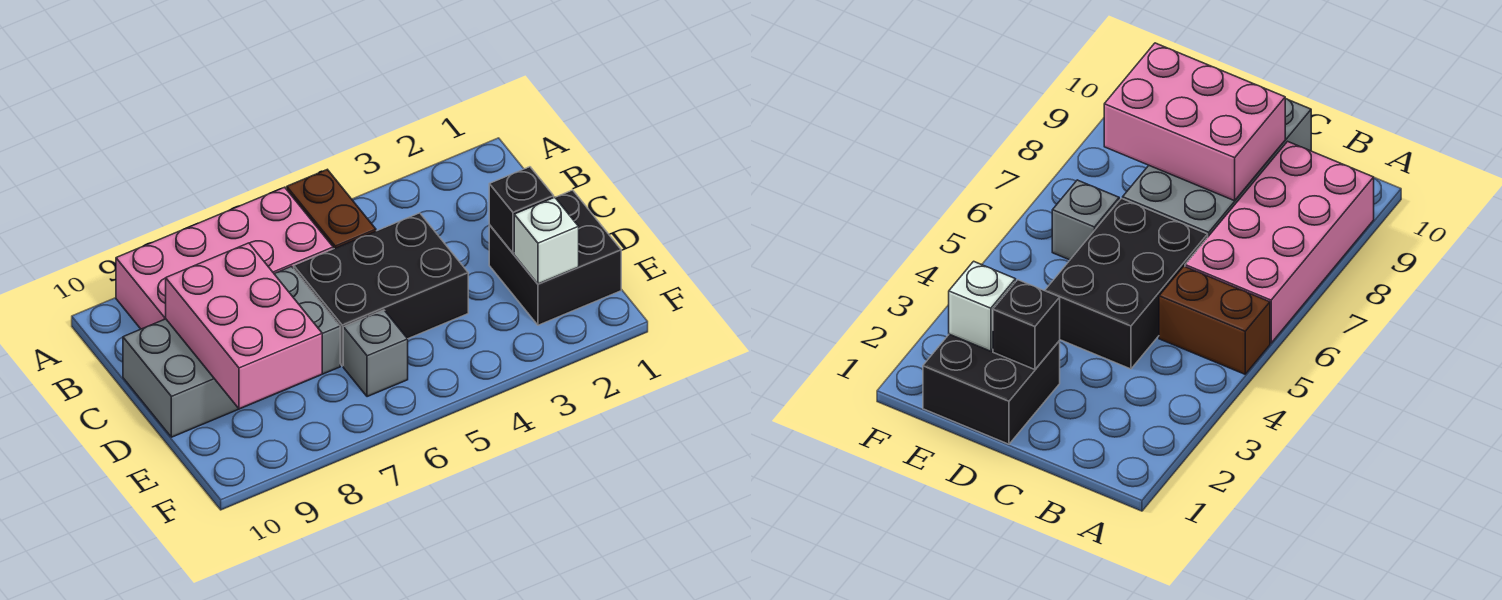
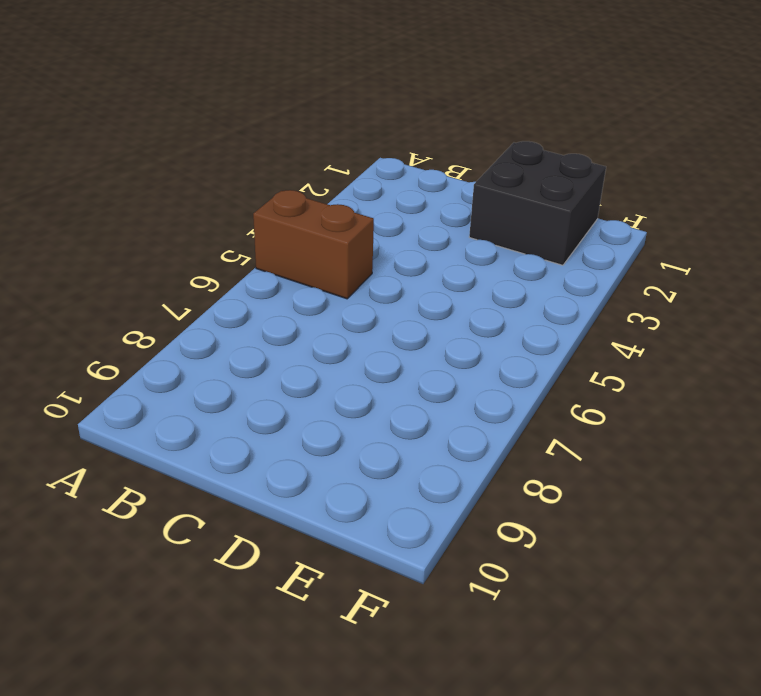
none -> pink 2x4 brick [116,187,333,329]
none -> black 2x3 brick [294,213,468,366]

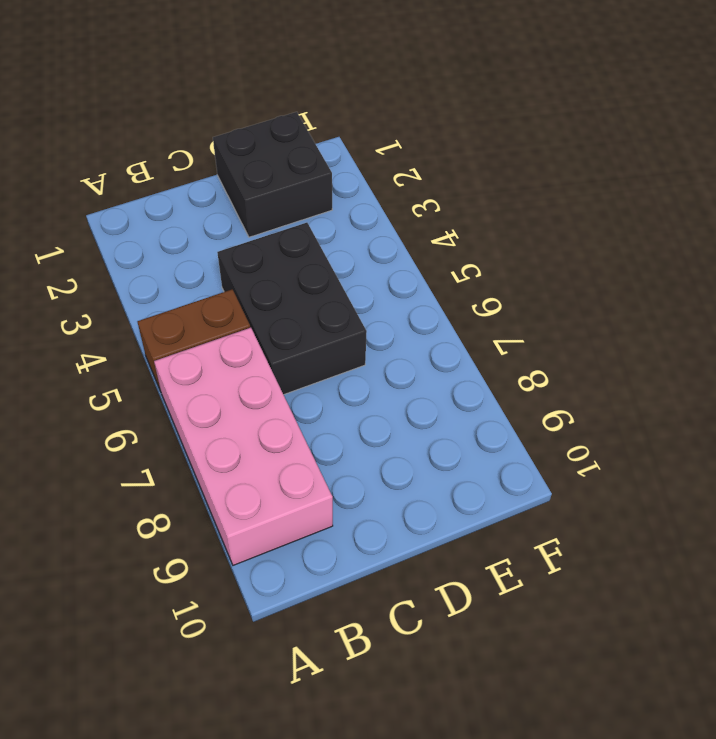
none -> grey 2x4 brick [123,266,340,437]
none -> grey 1x1 brick [343,310,408,397]

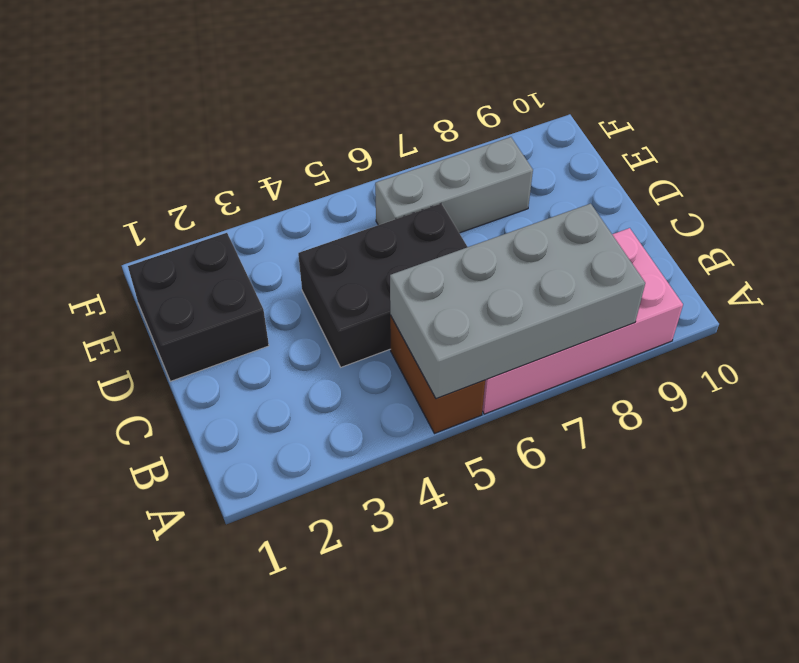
grey 2x4 brick [390,204,645,399] -> grey 2x4 brick moved to [123,266,340,437]
grey 1x3 brick [375,137,533,233] -> grey 1x1 brick [343,310,408,397]
none -> pink 2x3 brick [166,243,322,409]
none -> black 1x1 brick [489,167,554,253]

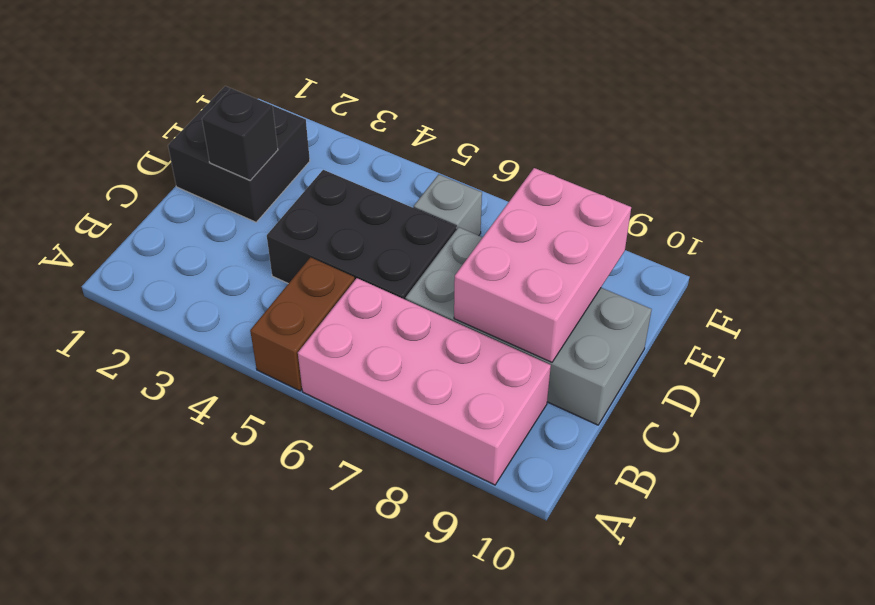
none -> white 1x1 brick [514,197,579,284]

